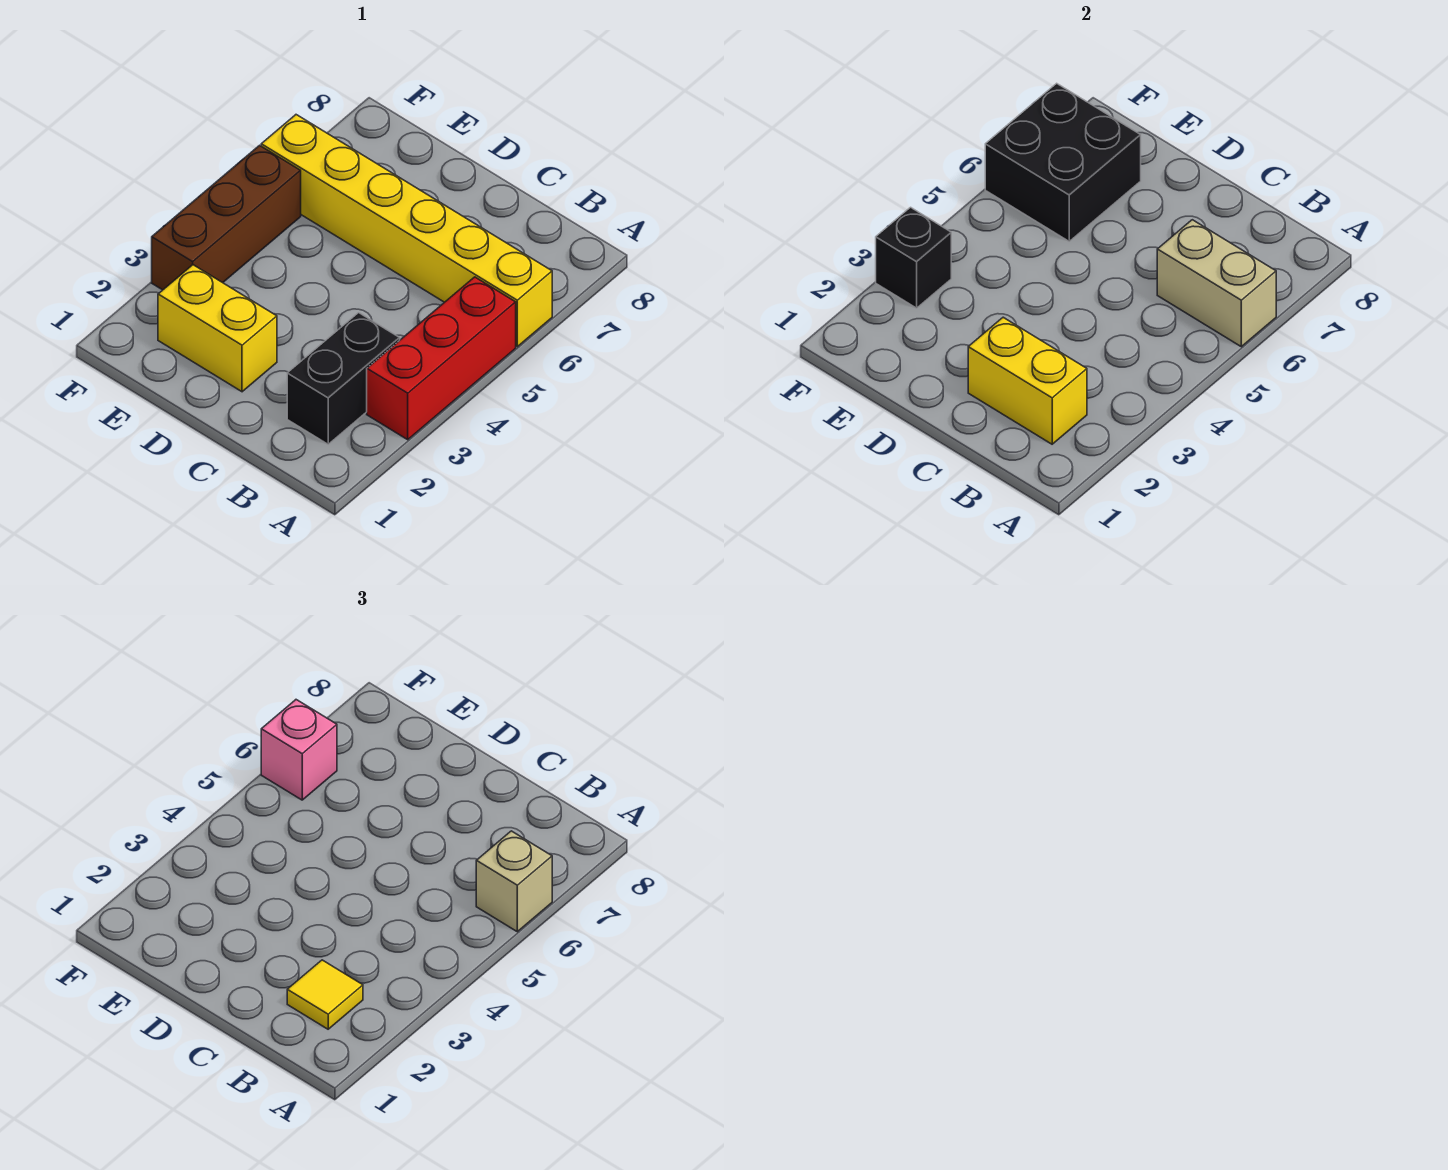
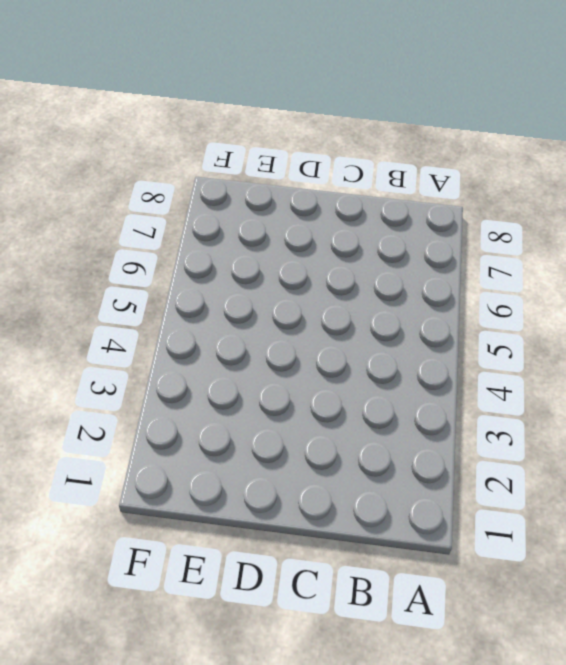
none -> red 1x3 brick [367,277,516,440]
none -> yellow 1x6 brick [261,115,552,347]
none -> black 1x2 brick [287,313,400,444]

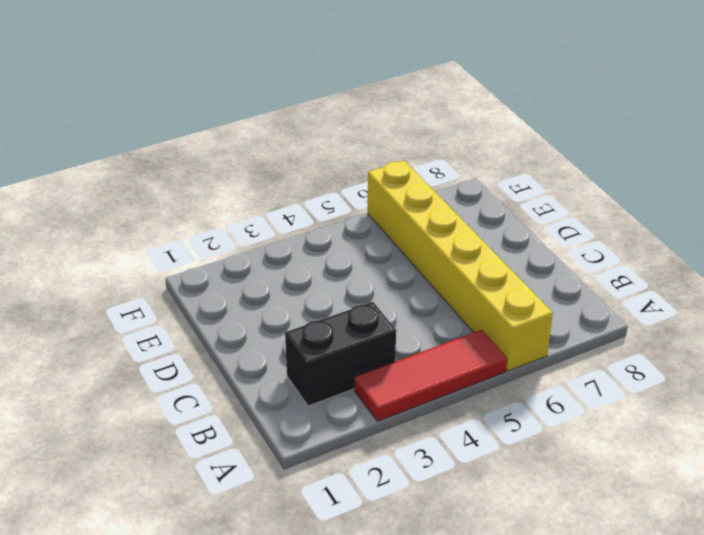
red 1x3 tile [354,330,507,422] -> red 1x3 brick [367,277,516,440]
none -> yellow 1x2 brick [158,265,277,392]
none -> brown 1x3 brick [152,145,301,290]
none -> tan 1x2 brick [1157,220,1276,347]

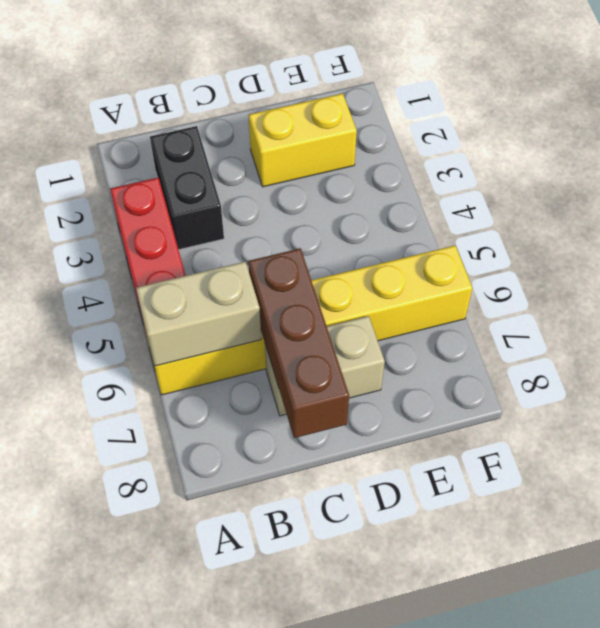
brown 1x3 brick [248,248,349,438] -> brown 1x3 brick moved to [152,145,301,290]
tan 1x2 brick [265,316,385,416] -> none
none -> yellow 1x2 brick [968,317,1087,444]
none -> black 2x2 brick [985,83,1141,241]
none -> black 1x1 brick [876,207,951,308]

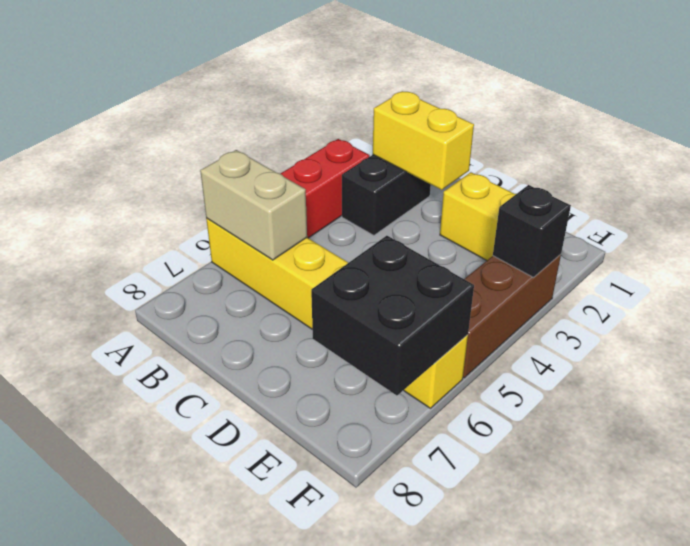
none -> tan 1x1 brick [476,831,552,932]
none -> yellow 1x1 tile [287,960,363,1029]
none -> pink 1x1 brick [261,700,337,800]

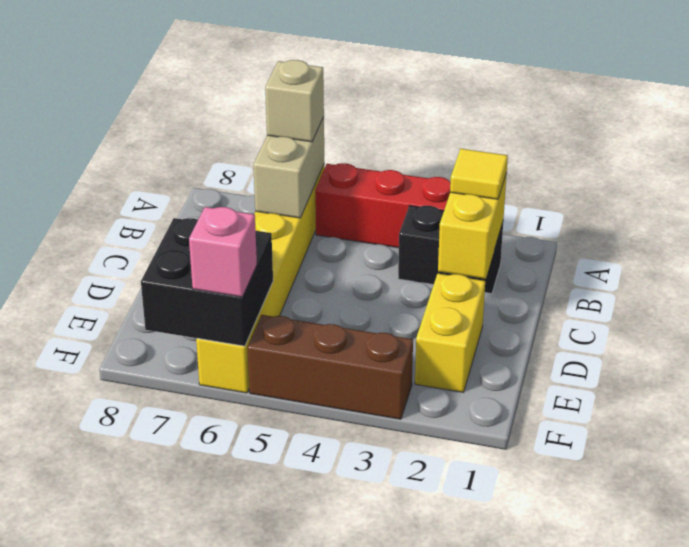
none -> black 1x1 brick [876,207,951,308]

